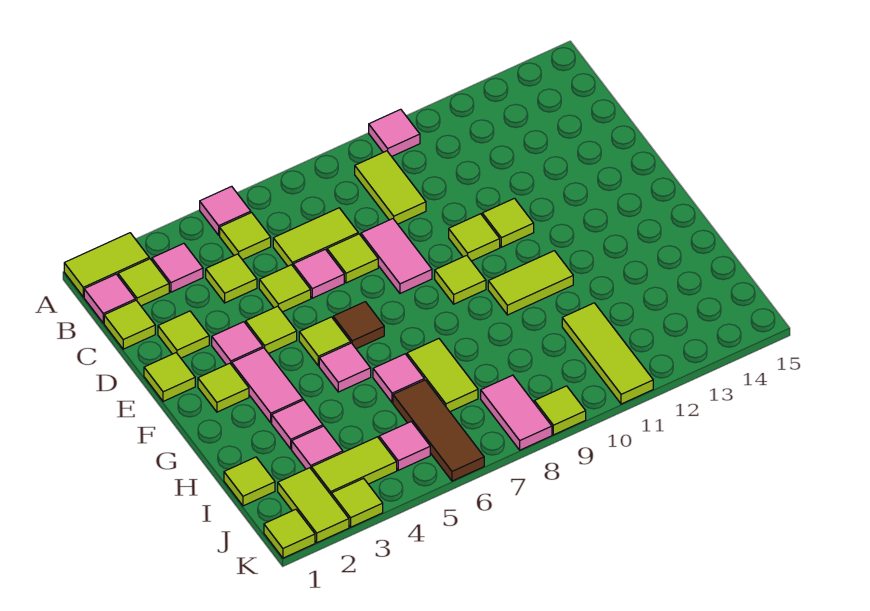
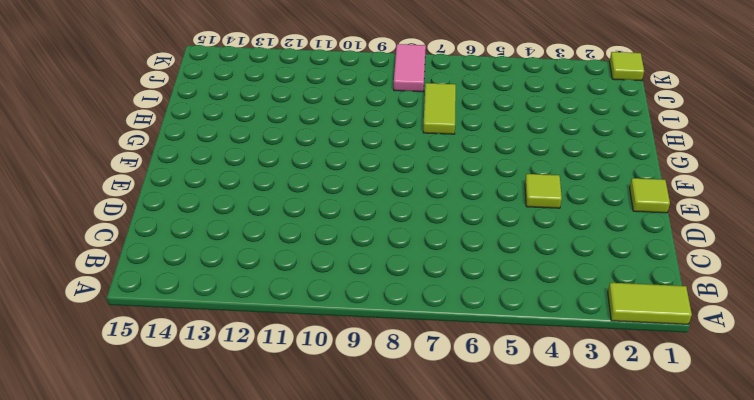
none -> pink 1x1 tile [200,186,251,235]
none -> pink 1x1 tile [369,109,420,157]
none -> pink 1x1 tile [84,274,135,323]
none -> lime 1x1 tile [118,259,169,306]

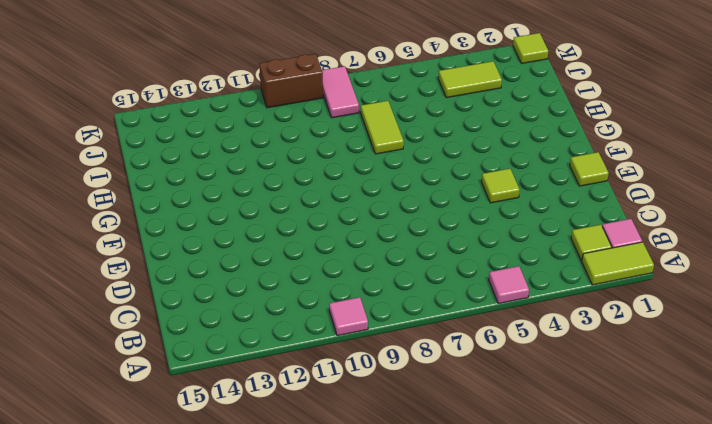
brown 1x2 brick [259,54,323,108] -> lime 1x1 tile [534,386,586,435]
none -> pink 1x1 tile [152,243,203,292]
none -> lime 1x1 tile [220,213,271,260]
none -> lime 1x2 tile [355,151,426,224]
none -> lime 1x1 tile [104,300,155,349]

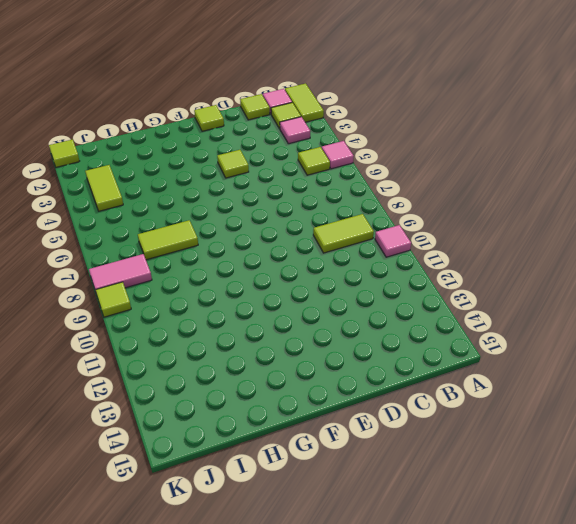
none -> lime 1x1 tile [206,254,257,303]
none -> lime 1x2 tile [273,208,358,266]
none -> lime 1x1 tile [158,311,209,358]
none -> lime 1x1 tile [259,265,311,312]

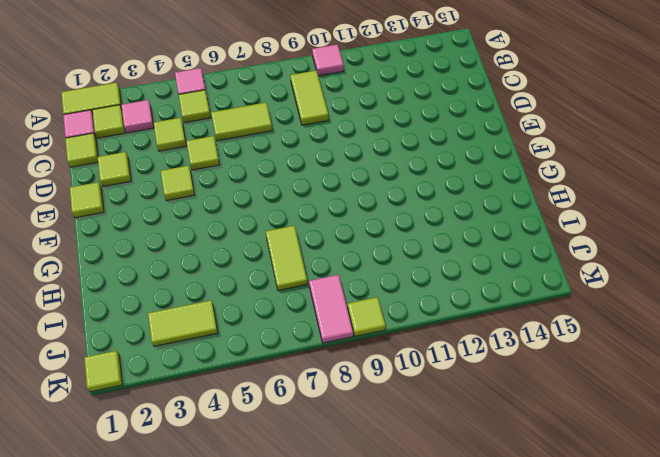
none -> pink 1x1 tile [293,249,344,298]
none -> lime 1x1 tile [327,234,378,283]
none -> pink 1x2 tile [361,219,432,293]
none -> pink 1x1 tile [212,322,263,365]

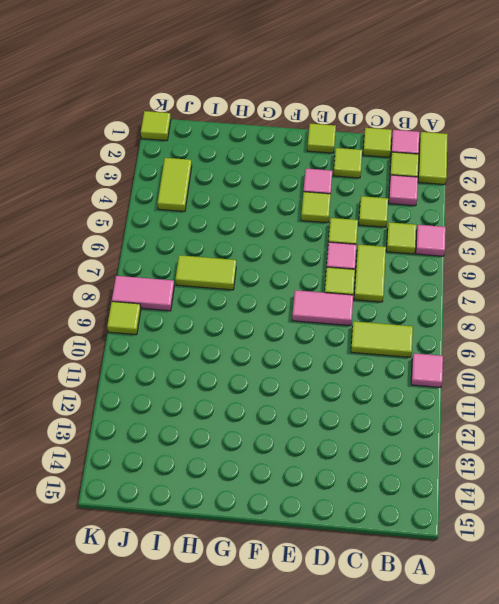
none -> lime 1x1 tile [449,214,500,261]
none -> lime 1x1 tile [482,198,534,247]
none -> lime 1x1 tile [198,363,249,412]
none -> pink 1x2 tile [232,348,303,423]

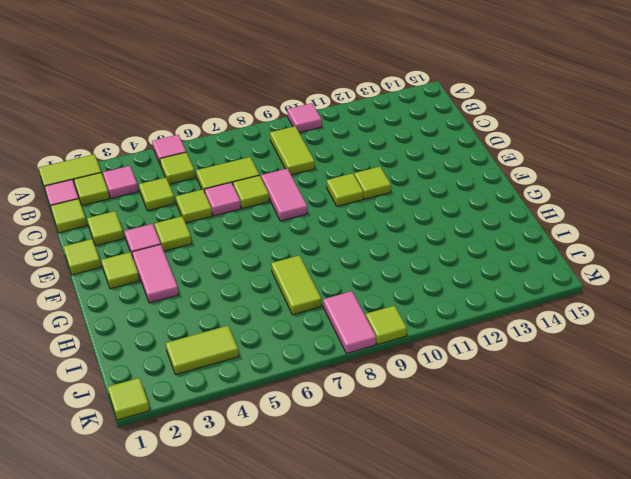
none -> lime 1x1 tile [299,317,351,366]
none -> brown 1x1 tile [333,302,384,349]
none -> lime 1x1 tile [435,255,486,304]
none -> pink 1x1 tile [319,343,371,392]

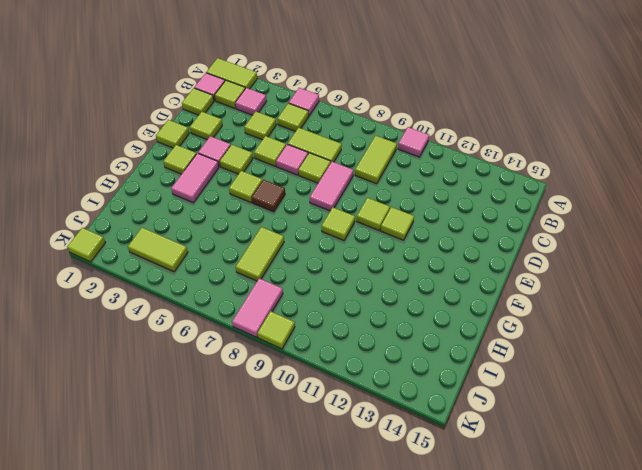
none -> pink 1x1 tile [319,343,371,392]
none -> lime 1x2 tile [488,251,573,315]
none -> pink 1x1 tile [272,400,323,449]
none -> pink 1x1 tile [373,354,424,403]

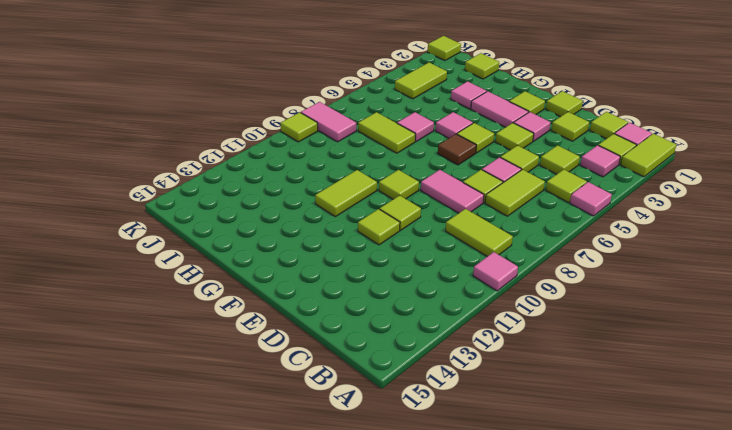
none -> pink 1x1 tile [292,426,343,470]
none -> brown 1x3 tile [393,380,484,481]
none -> lime 1x3 tile [562,303,653,404]
none -> lime 1x2 tile [278,468,349,543]

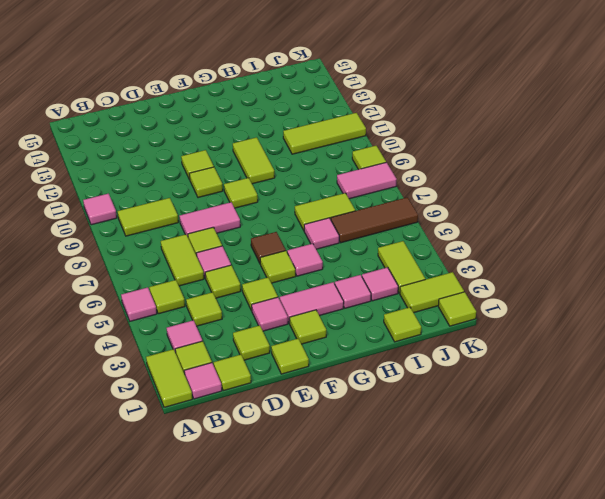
none -> pink 1x1 tile [379,422,430,470]
none -> lime 1x1 tile [332,478,383,527]

